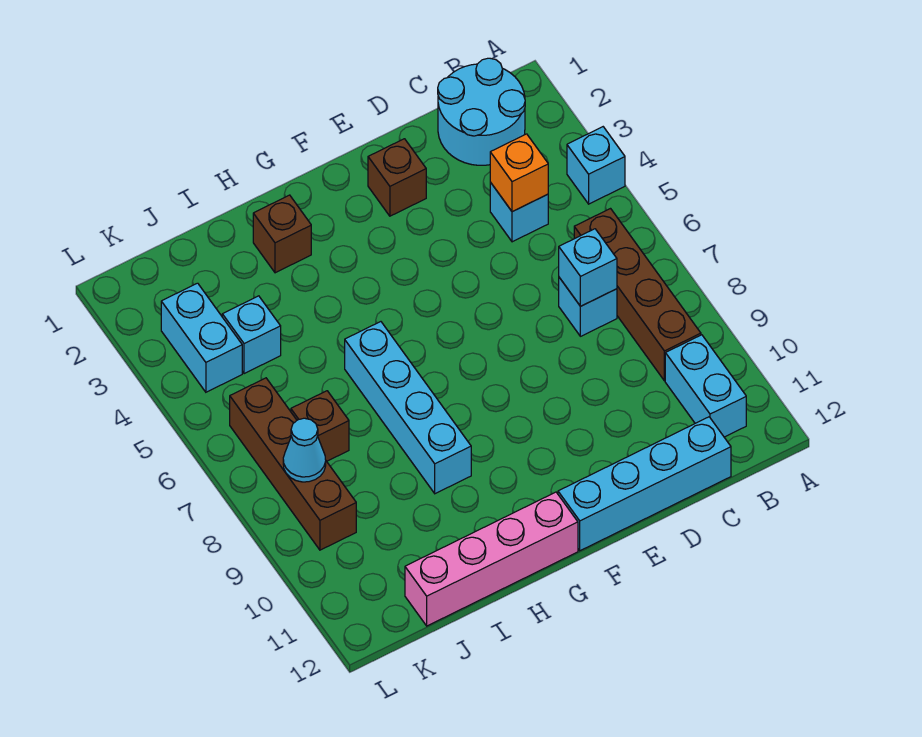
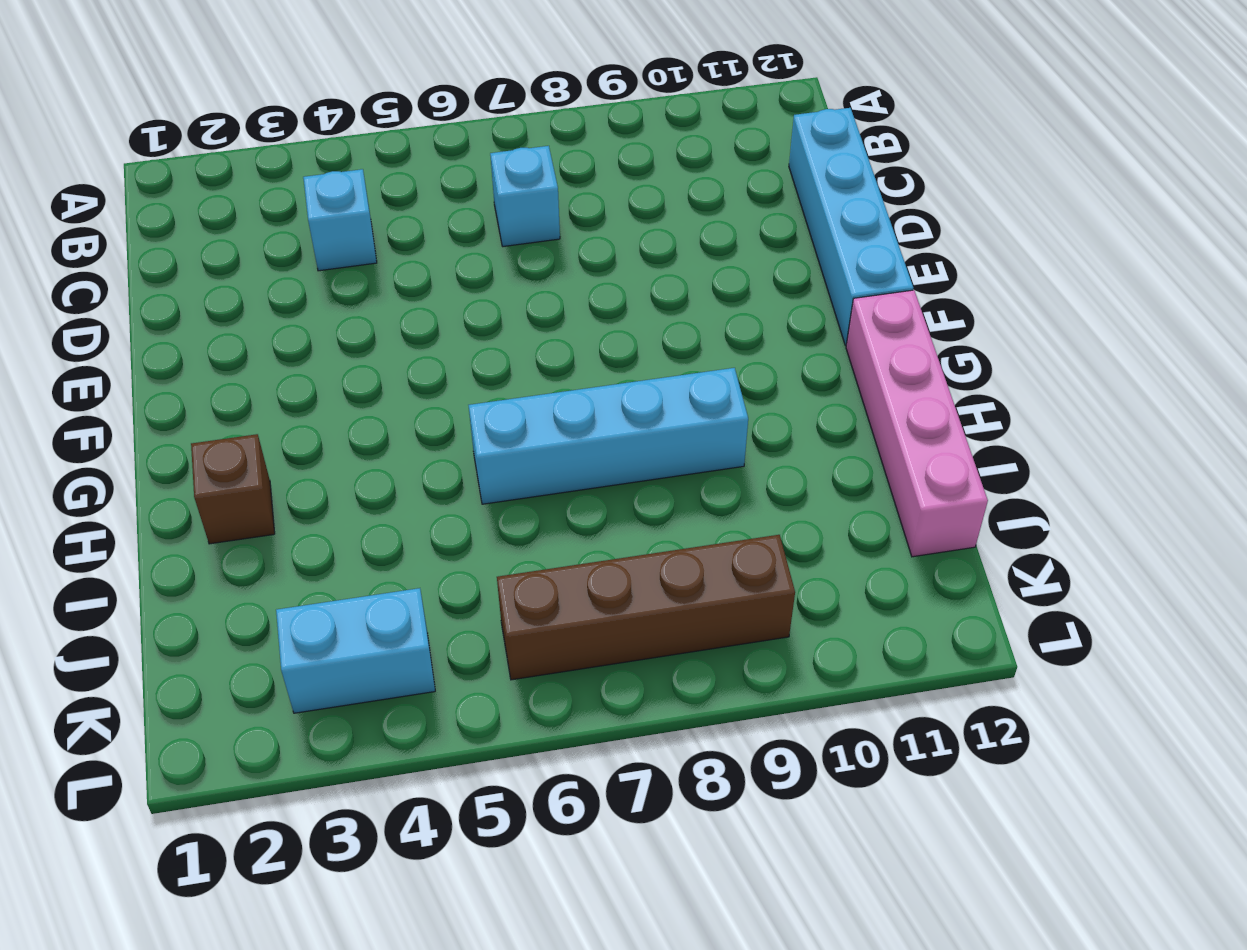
none -> cyan 1x1 brick [567,127,625,204]
none -> cyan 2x2 round brick [438,58,525,165]
none -> brown 1x4 brick [574,209,701,381]

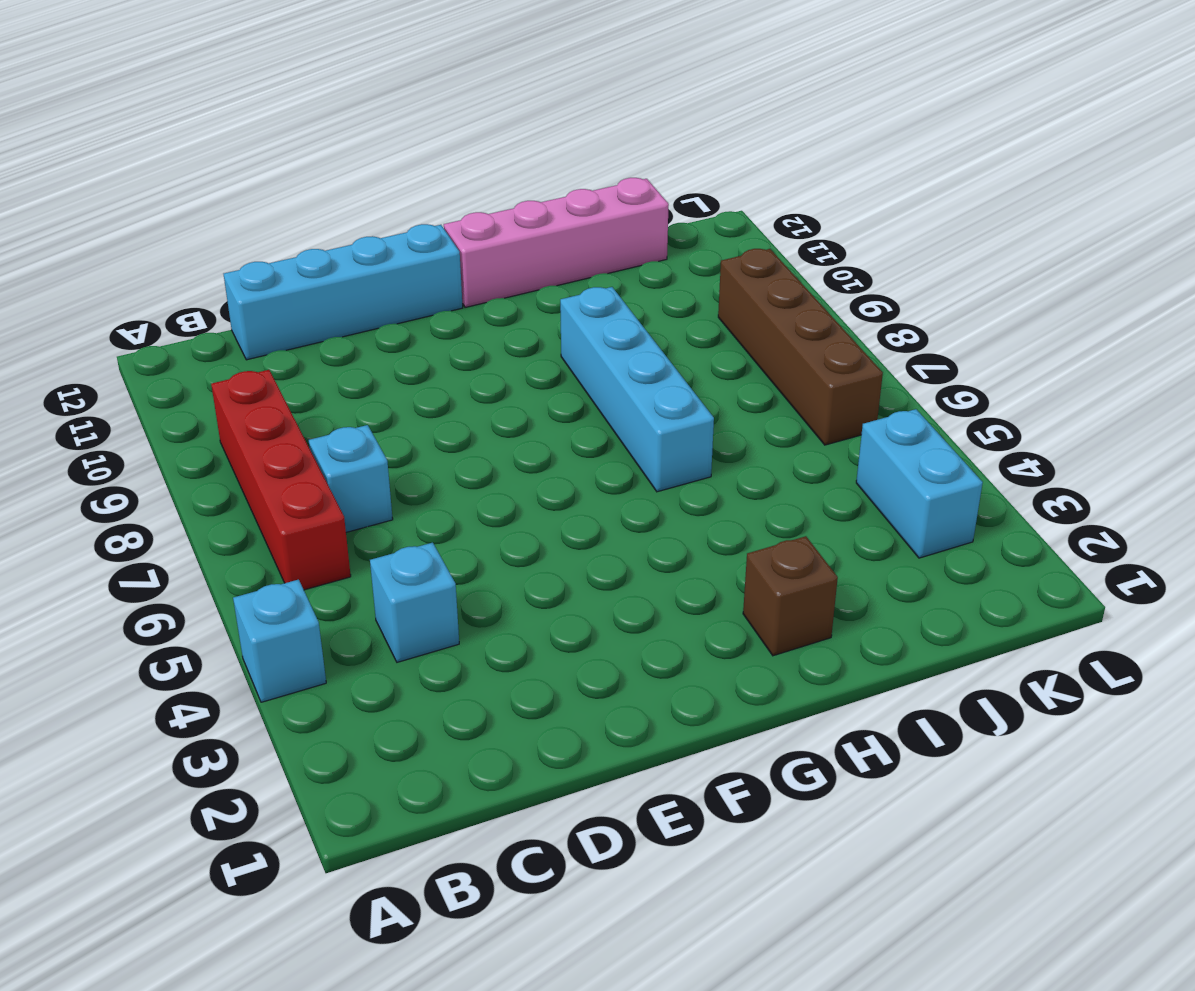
red 1x4 brick [211,370,351,590] -> brown 1x4 brick [574,209,701,381]
none -> cyan 2x2 round brick [438,58,525,165]
none -> cyan 1x2 brick [665,335,746,437]
none -> brown 1x1 brick [368,139,426,216]

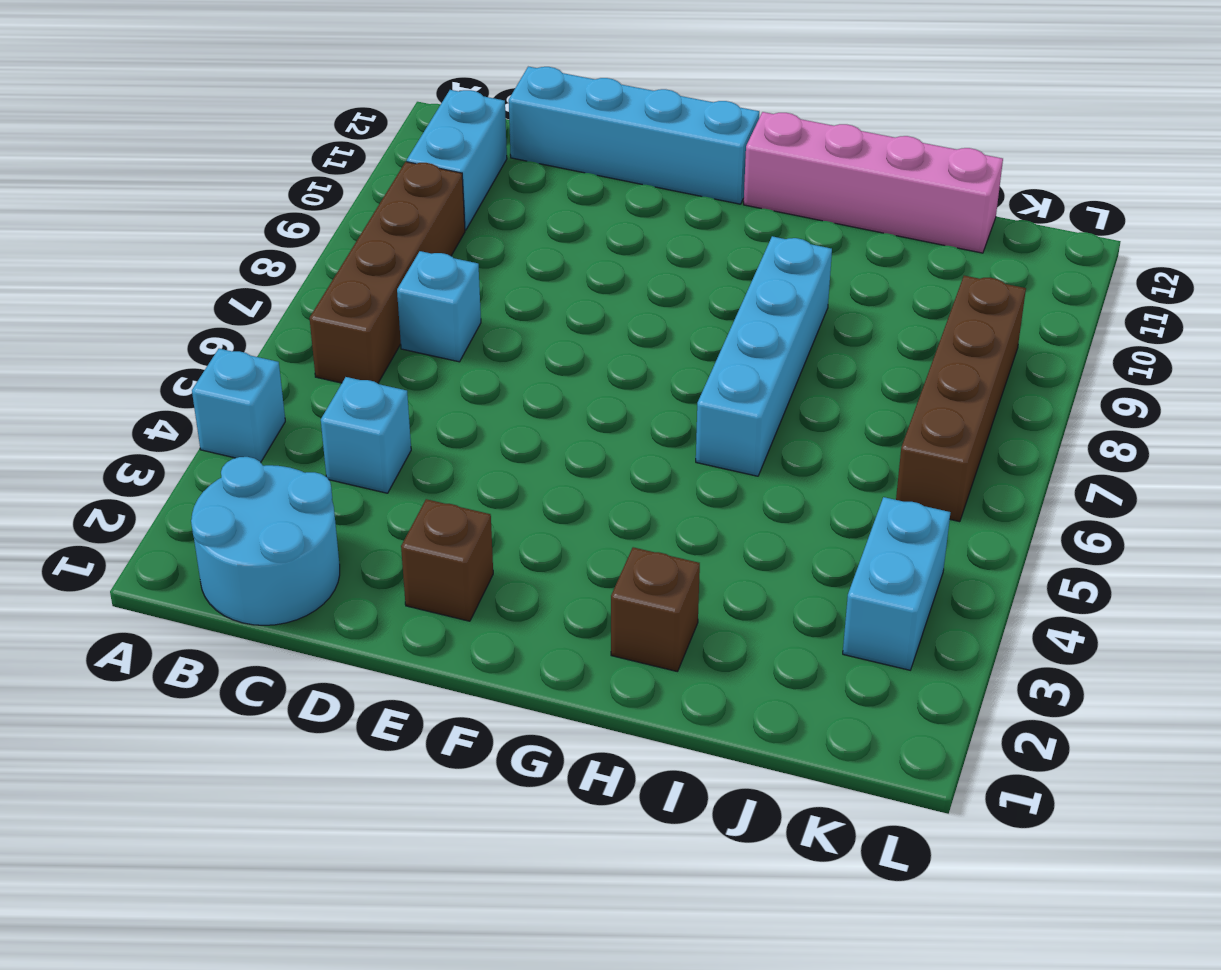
none -> cyan 1x1 brick [222,296,281,374]
none -> brown 1x1 brick [291,391,349,461]
none -> orange 1x1 brick [490,134,548,212]

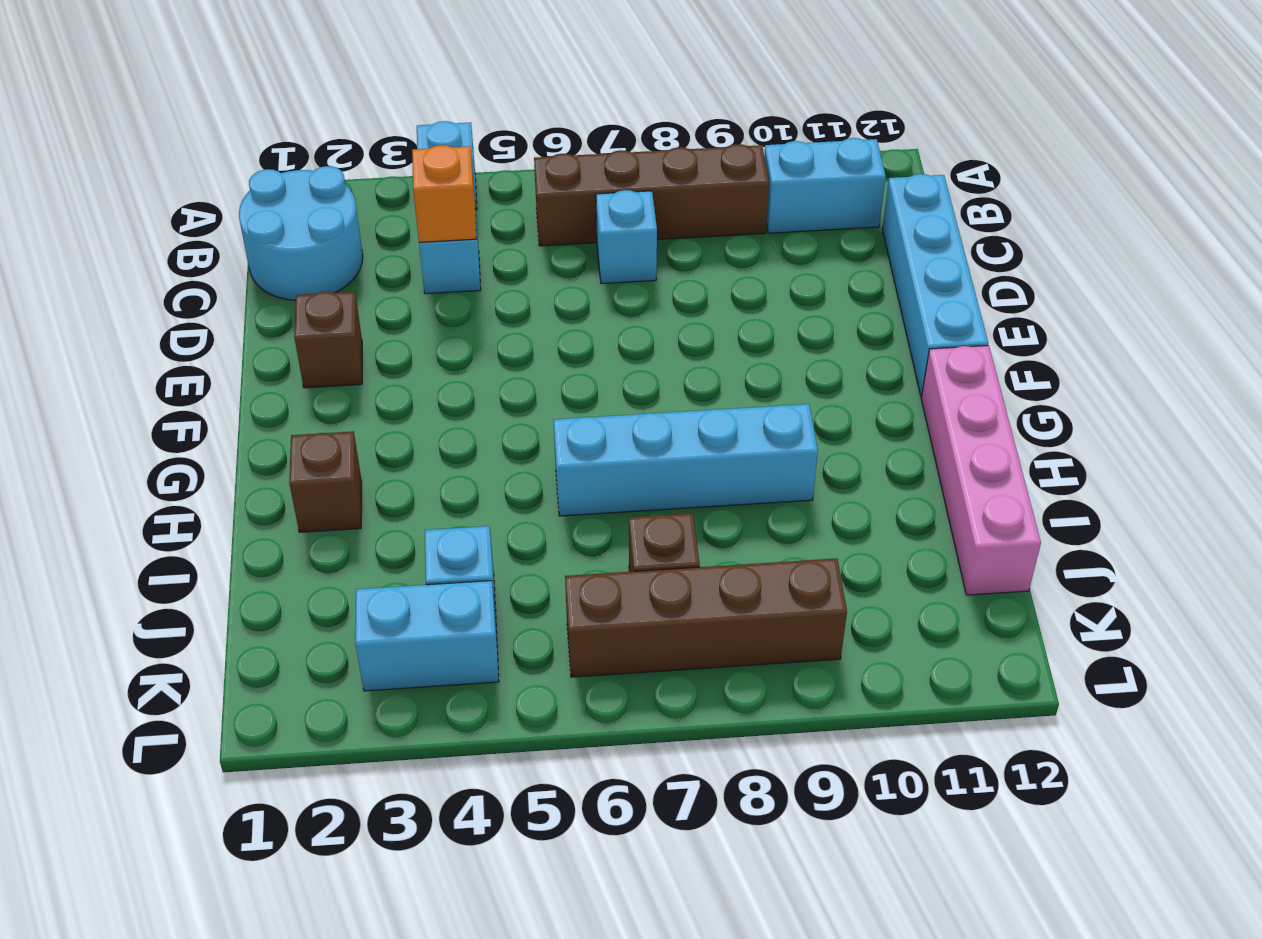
none -> cyan 1x1 brick [559,229,617,306]
none -> cyan 1x1 cone [283,418,326,482]

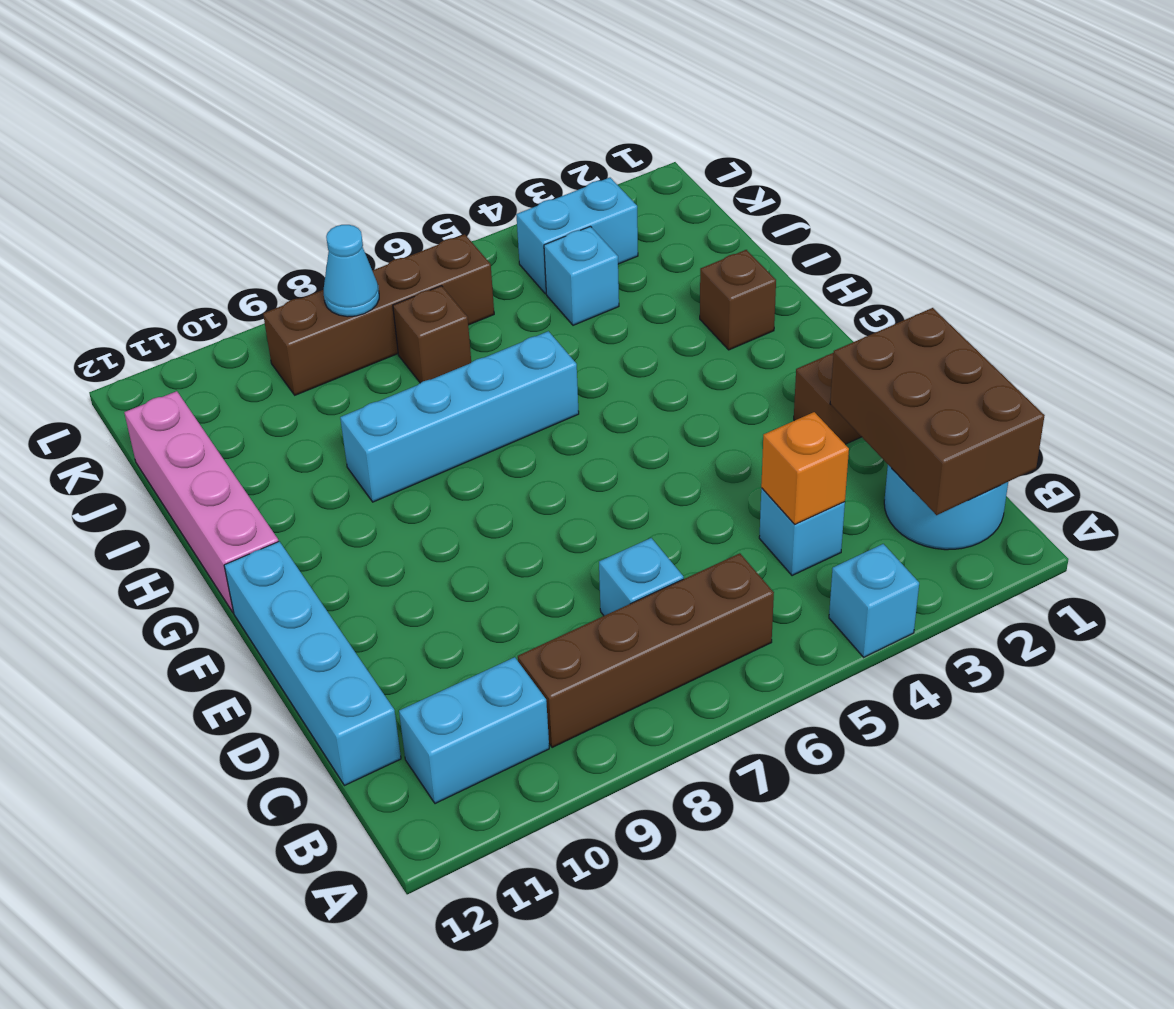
brown 2x3 brick [830,308,1045,515] -> none
none -> cyan 1x1 brick [559,229,617,306]

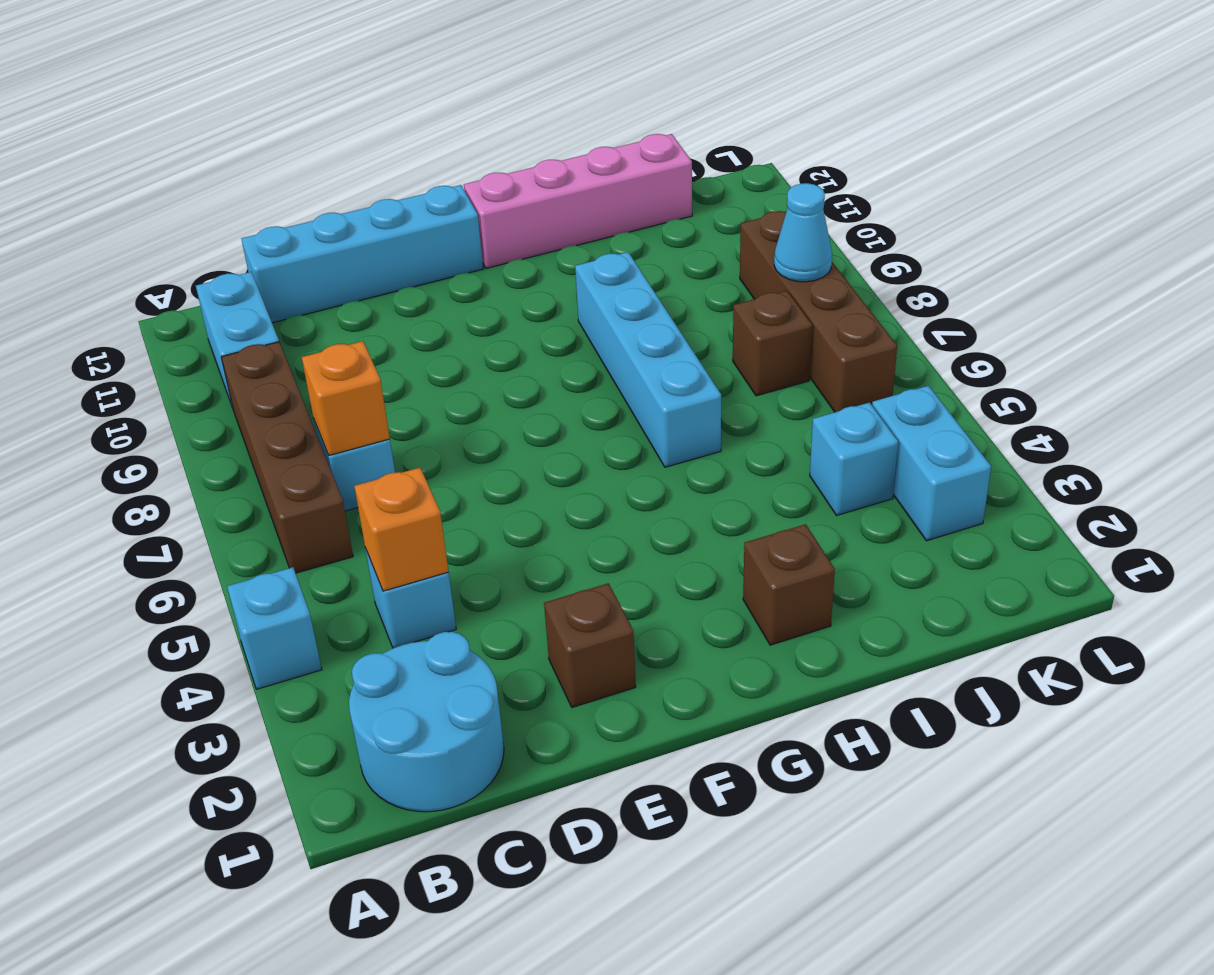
orange 1x1 brick [302,341,390,455] -> cyan 1x1 brick [559,229,617,306]

